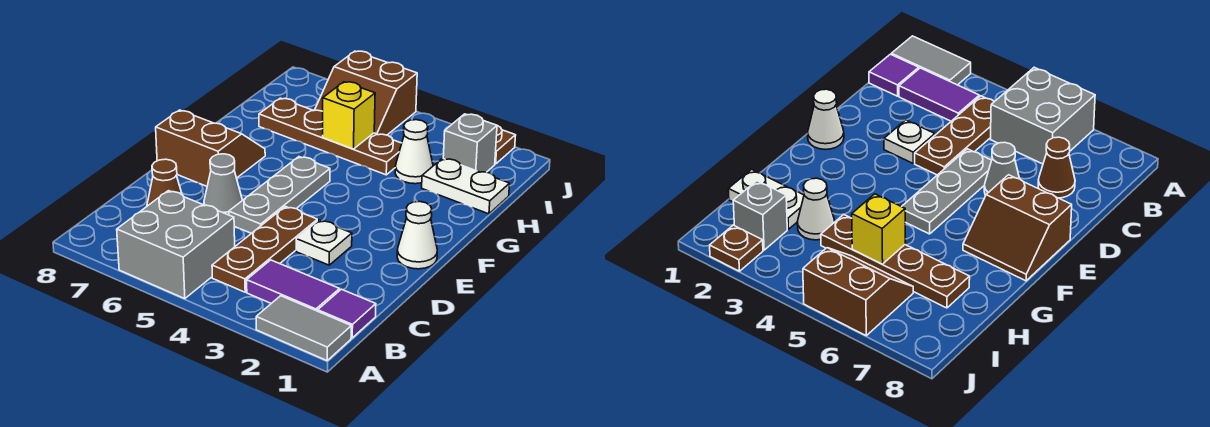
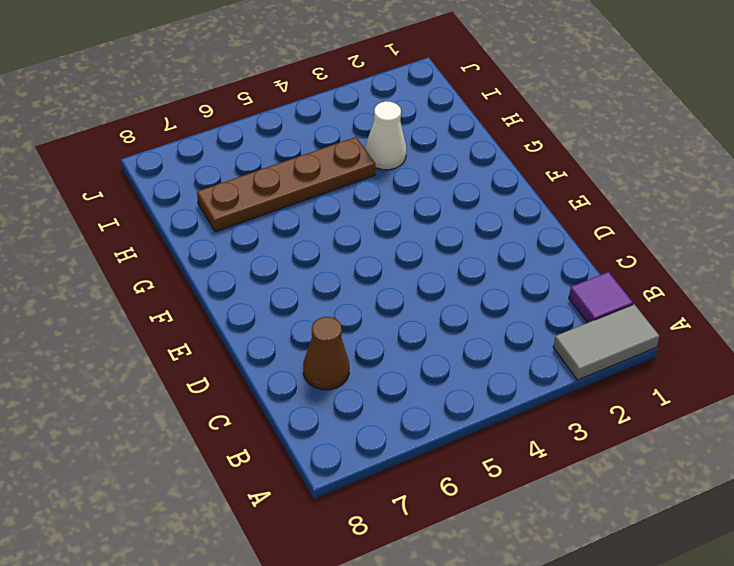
none -> grey 2x2 brick [117,191,235,299]
none -> purple 1x2 tile [247,260,340,311]
none -> brown 1x3 plate [212,206,317,292]

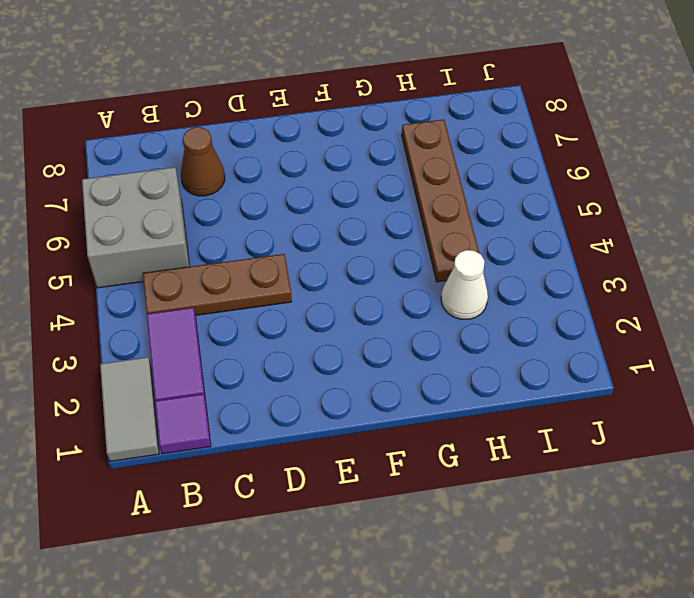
none -> white 1x1 plate [296,220,352,265]
none -> grey 1x3 plate [229,157,330,233]
none -> grey 1x1 cone [204,154,242,215]

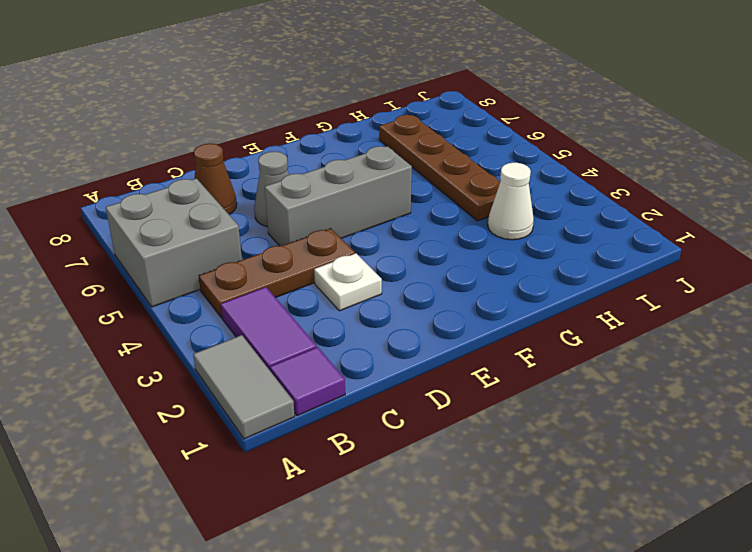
grey 1x3 brick [265,146,412,246] -> grey 1x3 plate [229,157,330,233]
none -> white 1x1 cone [397,201,437,269]
none -> brown 2x2 slope [156,110,265,186]
none -> white 1x2 plate [422,158,510,214]

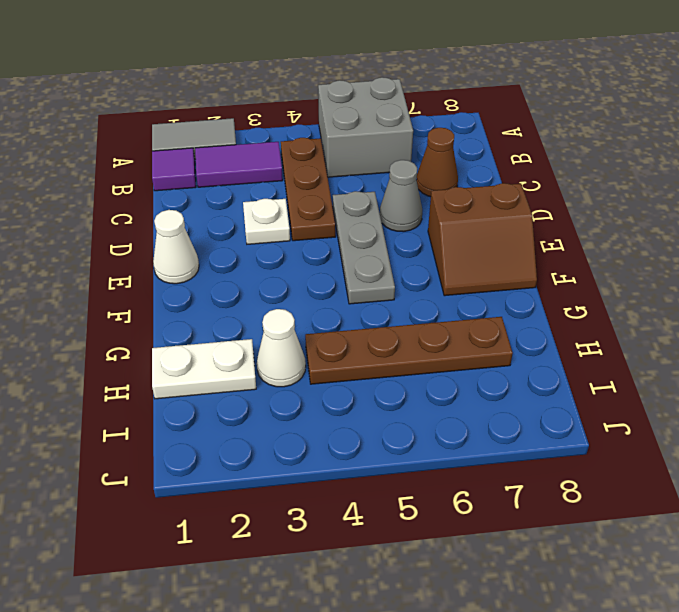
none -> grey 1x1 brick [443,114,497,172]
none -> brown 2x2 slope [315,51,417,135]
none -> brown 1x1 plate [495,126,516,164]

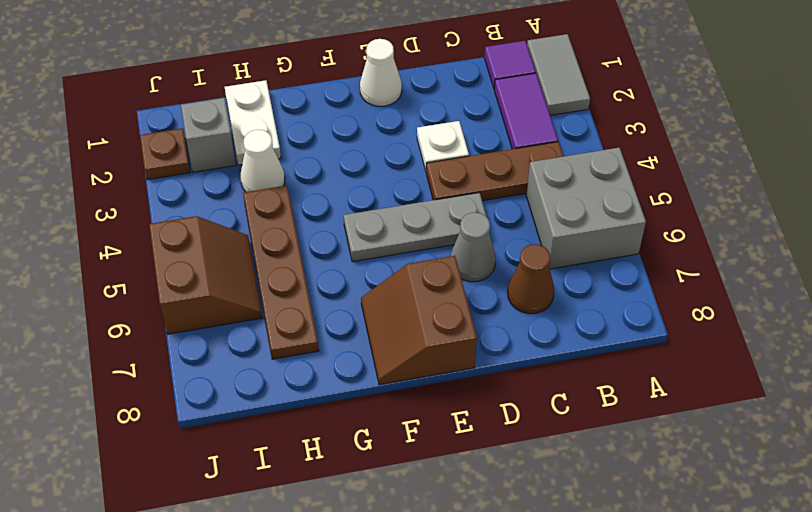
none -> yellow 1x1 brick [323,82,375,149]

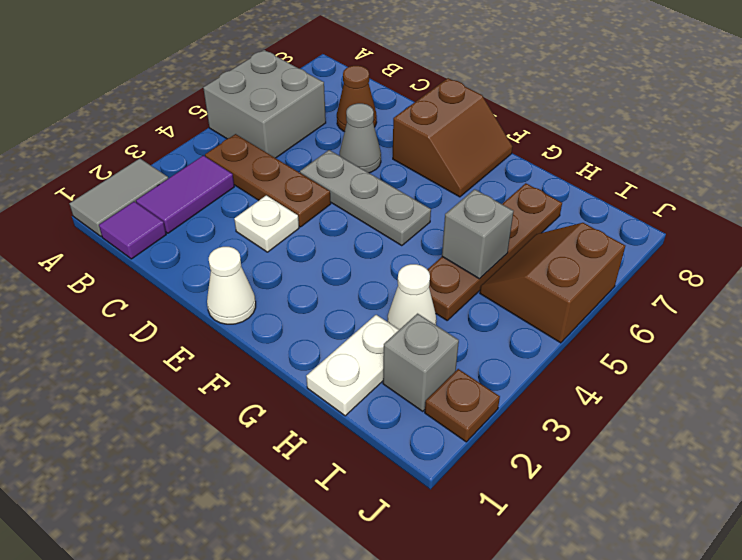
grey 1x1 brick [442,189,514,279] -> yellow 1x1 brick [323,82,375,149]

